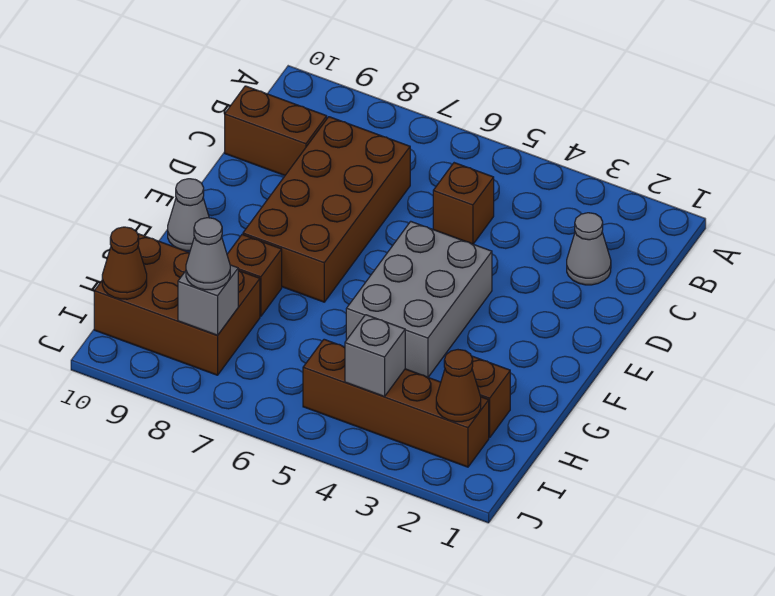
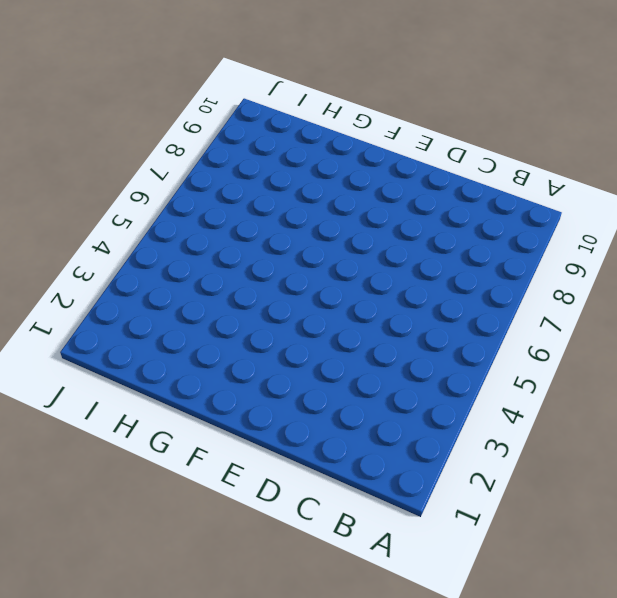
none -> grey 1x1 cone [567,213,611,285]
none -> brown 1x1 brick [433,163,494,244]
none -> brown 2x4 brick [243,117,410,302]

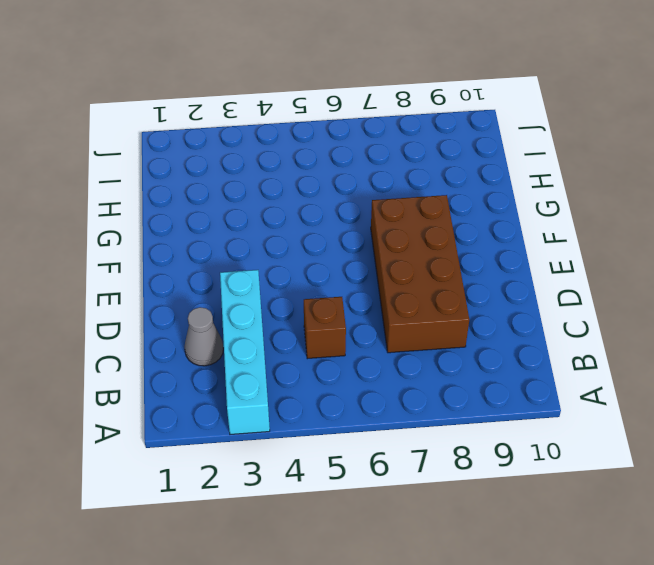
cyan 1x4 brick [220,270,270,434] -> none
none -> brown 1x2 brick [225,86,327,175]
none -> grey 2x3 brick [346,221,492,377]
none -> grey 1x1 cone [168,179,209,251]

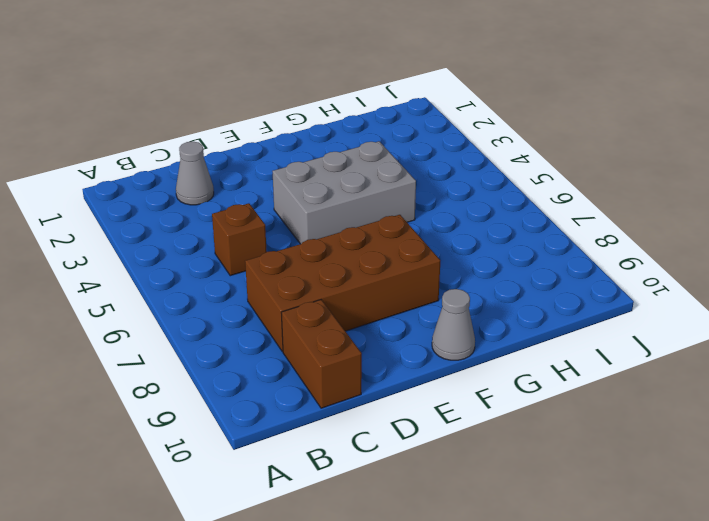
none -> brown 1x1 brick [227,235,282,316]
none -> brown 1x1 brick [472,356,510,438]
none -> brown 2x3 brick [94,234,260,375]

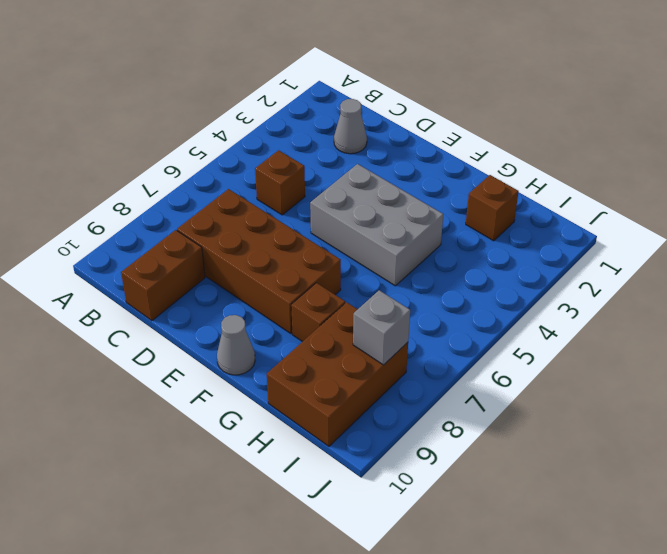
none -> brown 1x4 brick [303,339,489,467]
none -> brown 1x1 cone [436,350,481,422]
none -> grey 1x1 brick [345,315,405,397]

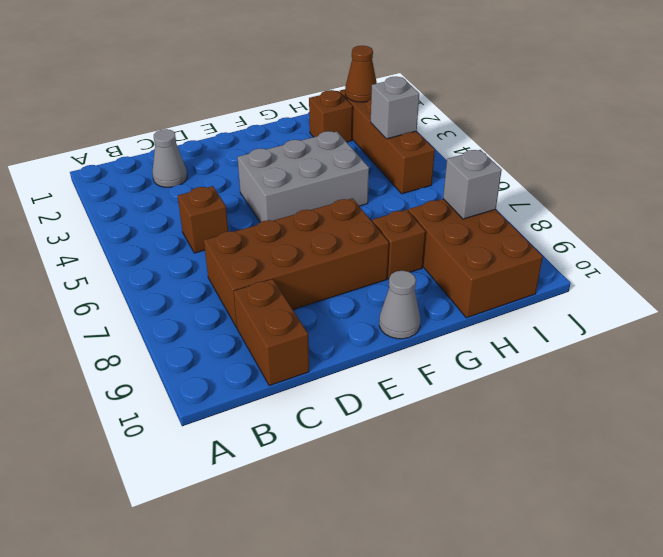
none -> brown 1x1 cone [102,227,147,299]
none -> grey 1x1 cone [186,218,230,290]

